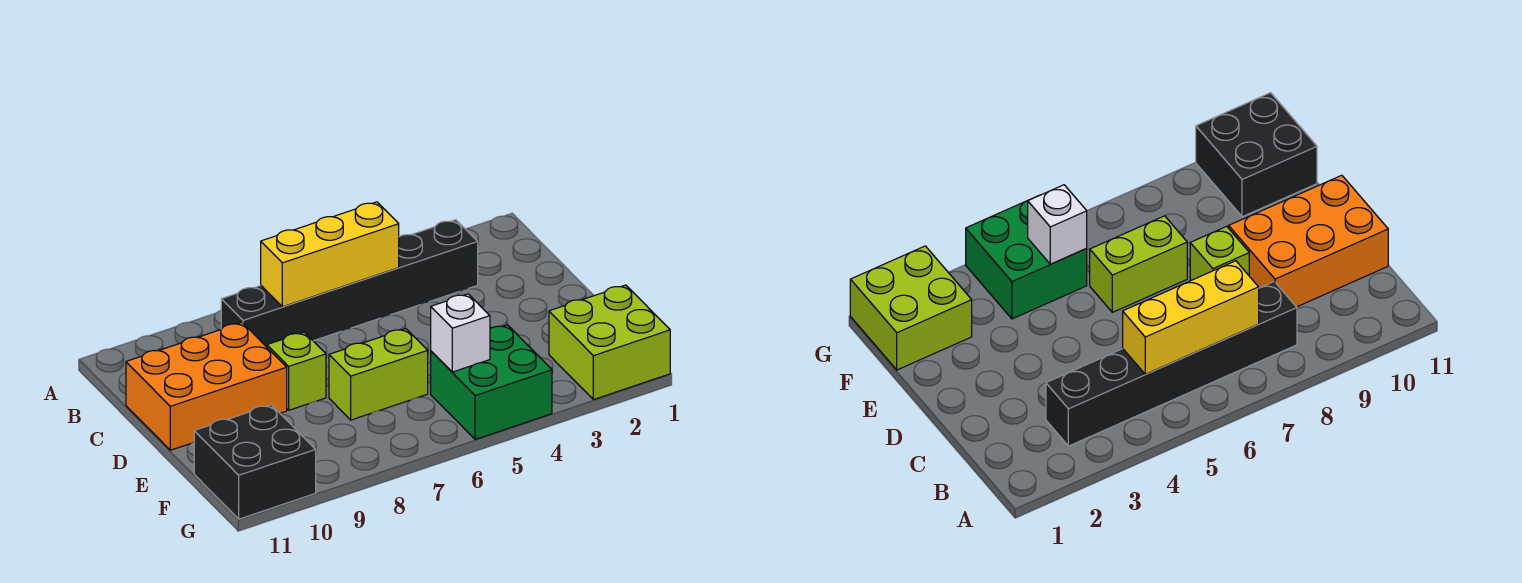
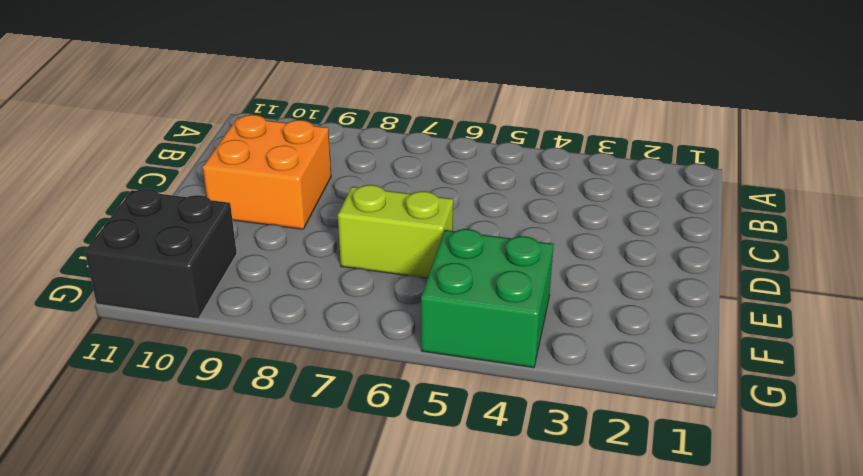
orange 2x2 brick [203,115,331,229] -> orange 2x3 brick [126,323,287,450]
none -> black 1x6 brick [221,220,478,347]
none -> lime 1x1 brick [267,332,326,410]

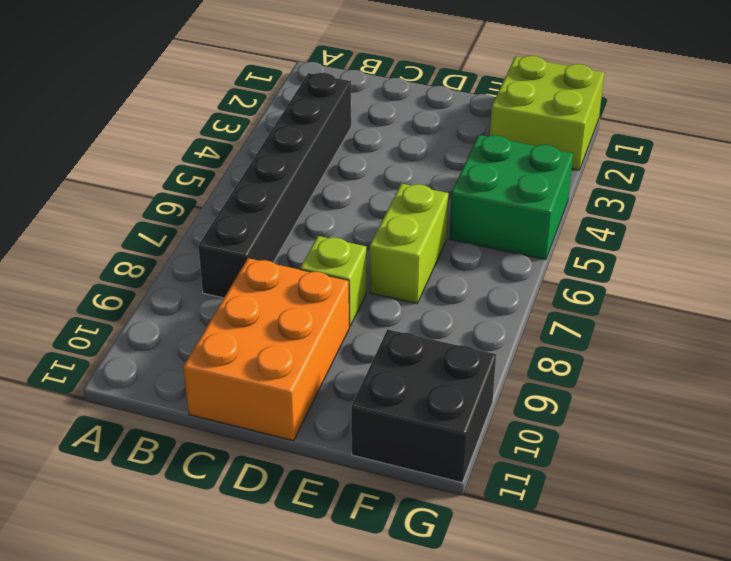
none -> yellow 1x3 brick [261,202,399,307]
none -> white 1x1 brick [431,294,490,372]

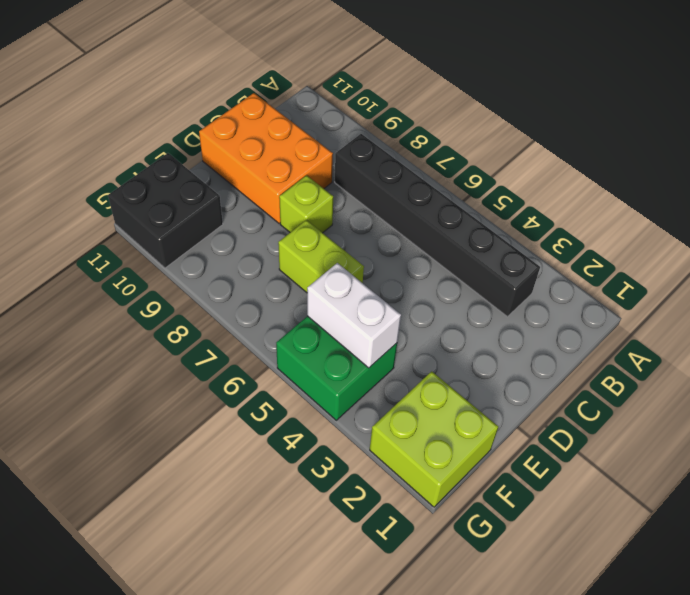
white 1x2 brick [307,263,401,368] -> white 1x1 brick [431,294,490,372]
none -> yellow 1x3 brick [261,202,399,307]

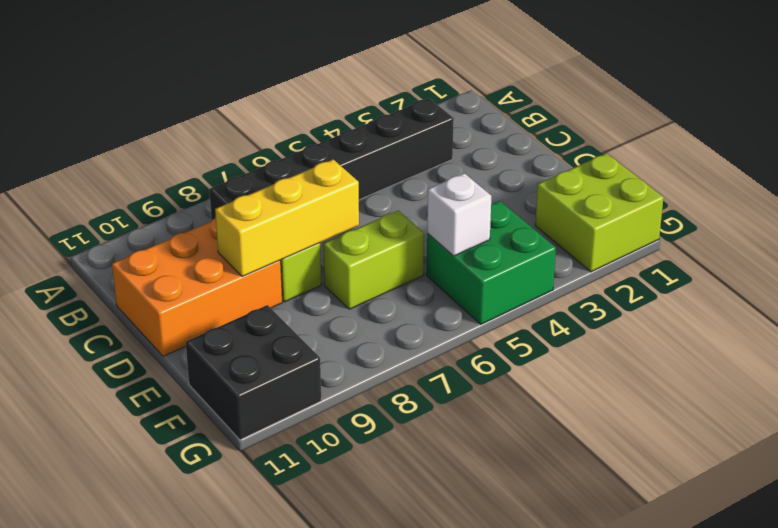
yellow 1x3 brick [215,160,359,277] -> yellow 1x3 brick moved to [261,202,399,307]

